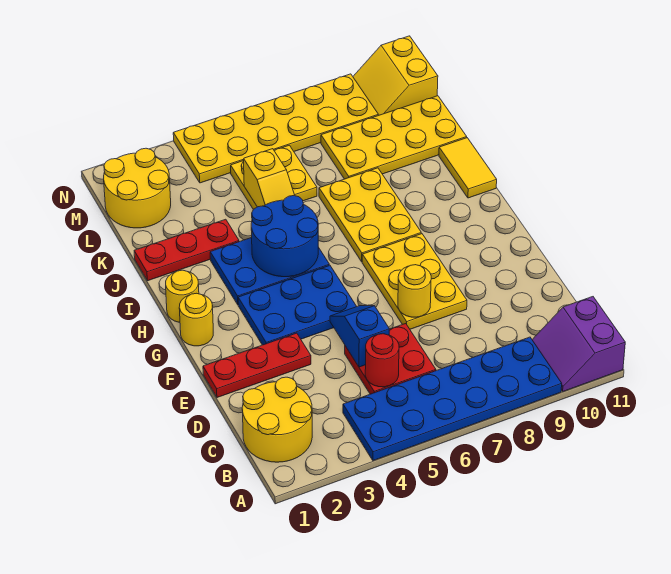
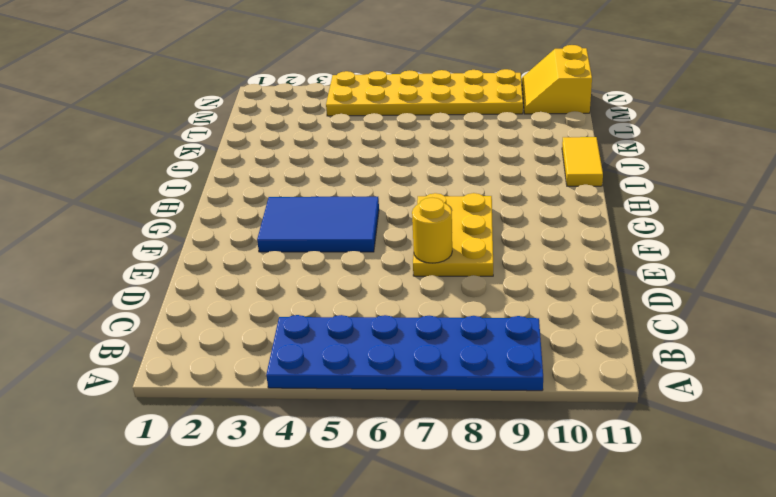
blue 2x3 tile [257,197,379,252] -> blue 2x3 plate [238,265,357,345]
none -> purple 2x2 slope [532,297,625,391]
none -> yellow 2x2 round brick [242,377,312,462]
none -> red 2x2 plate [345,323,436,394]

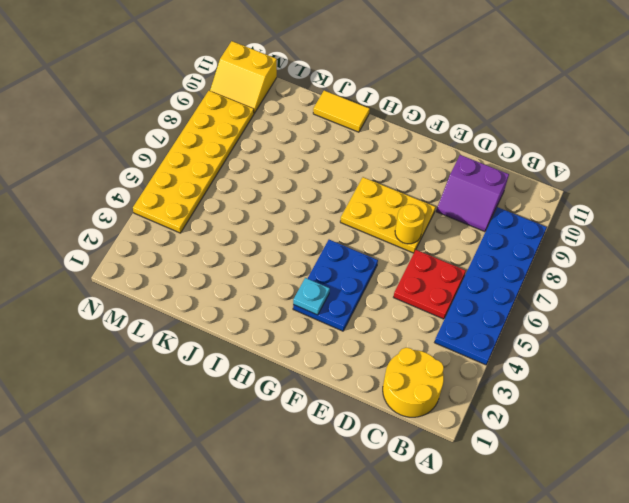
purple 2x2 slope [436,155,509,232] -> purple 2x2 slope moved to [532,297,625,391]
cyan 1x1 plate [293,278,330,315] -> none
none -> red 1x3 plate [203,333,311,398]
none -> yellow 1x1 round brick [179,293,213,346]
none -> yellow 1x1 round brick [166,270,199,322]

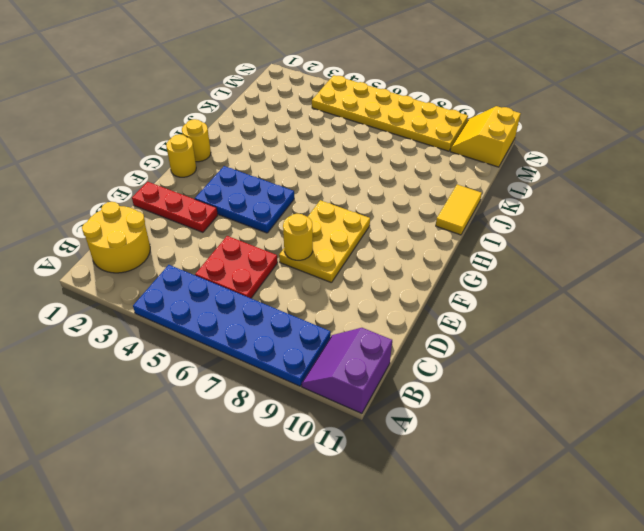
none -> blue 2x3 plate [210,238,329,304]
none -> yellow 2x3 plate [319,168,421,262]
none -> red 1x3 plate [134,219,239,281]

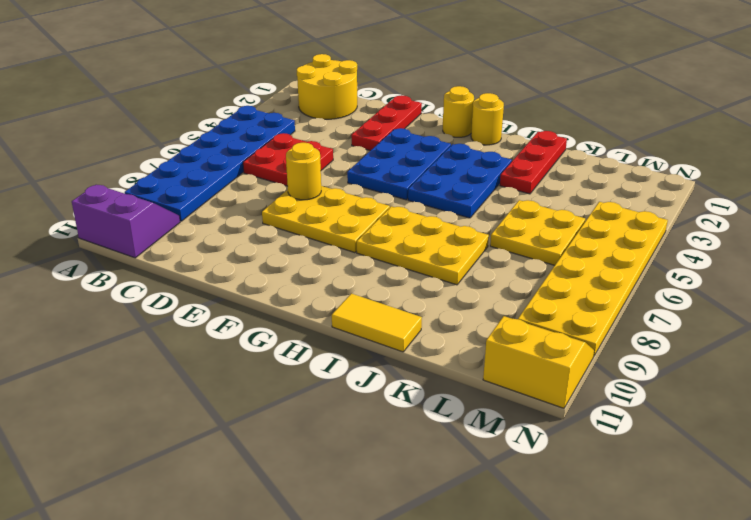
none -> yellow 2x4 plate [321,96,467,179]
none -> yellow 2x2 round brick [104,148,171,228]
none -> red 1x1 round brick [365,334,399,387]

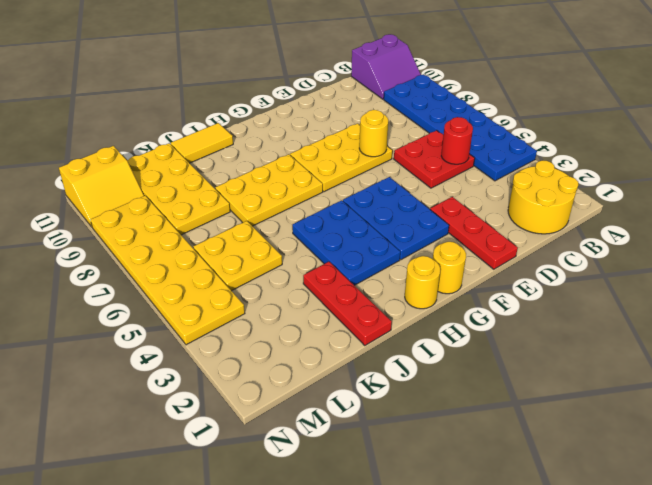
none -> yellow 2x2 round brick [104,148,171,228]
none -> blue 1x2 slope [330,306,389,367]
none -> blue 2x2 round brick [251,196,318,277]

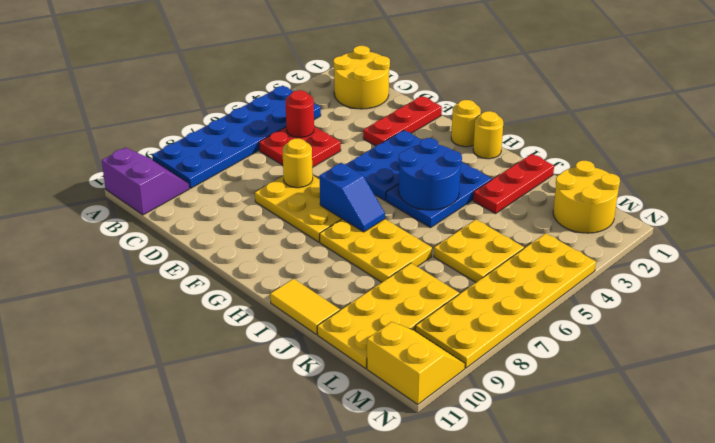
blue 1x2 slope [320,163,385,232] -> blue 1x2 slope moved to [330,306,389,367]
none -> yellow 1x2 slope [244,149,295,207]

